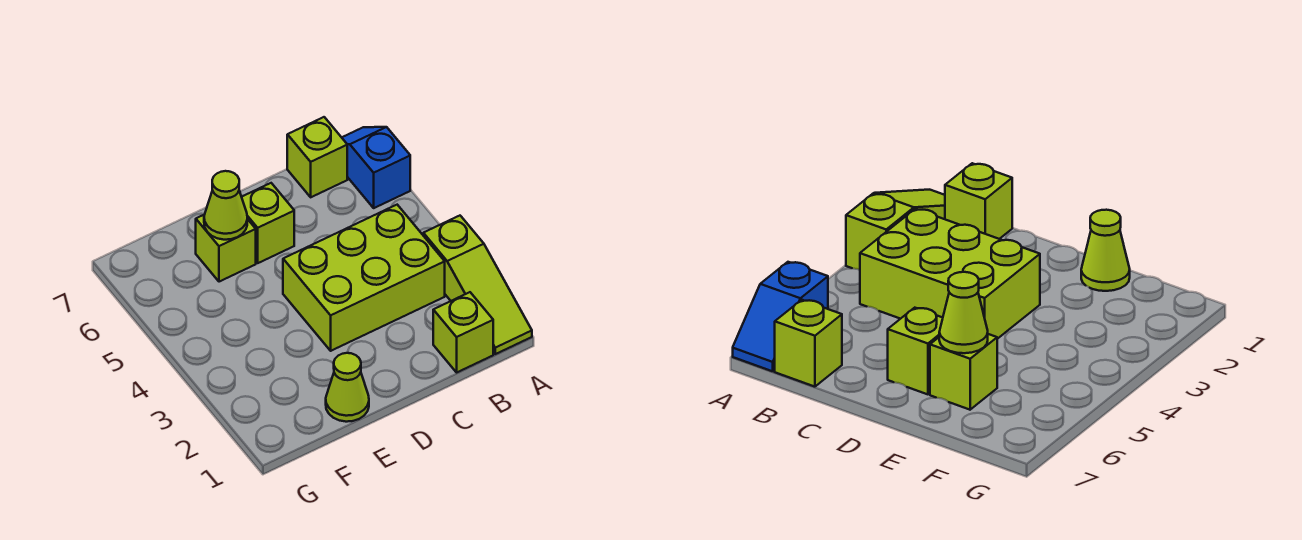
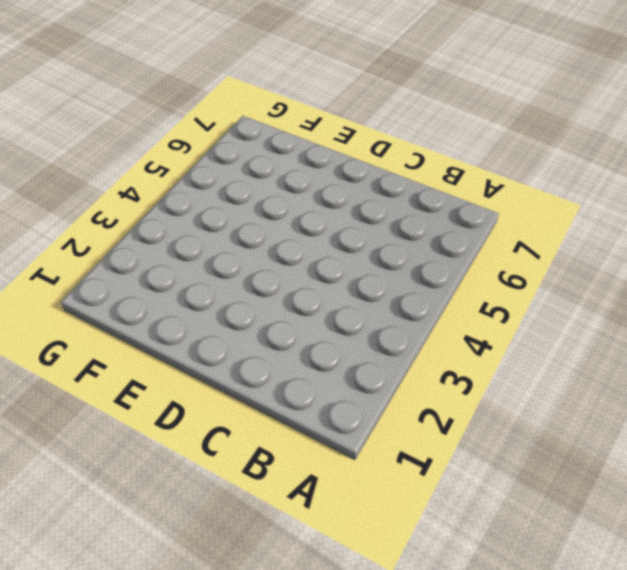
none -> lime 1x3 slope [423,216,532,354]
none -> blue 1x2 slope [342,127,410,208]

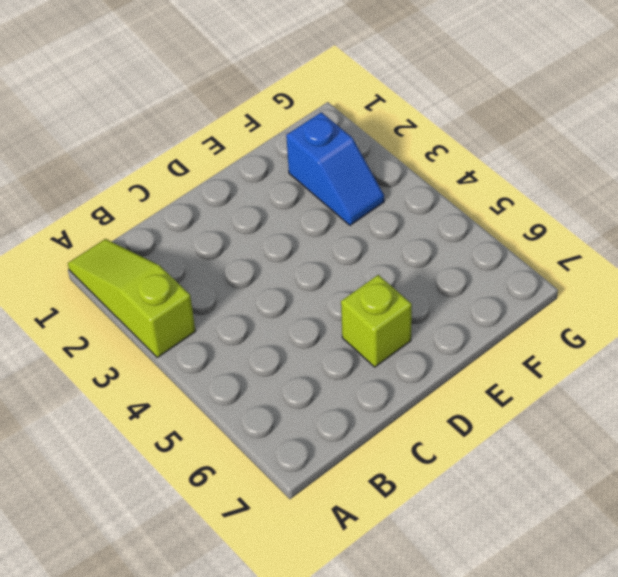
blue 1x2 slope [286,112,384,225] -> blue 1x2 slope moved to [342,127,410,208]
none -> lime 1x1 brick [433,292,493,372]
none -> lime 2x3 brick [283,205,445,351]

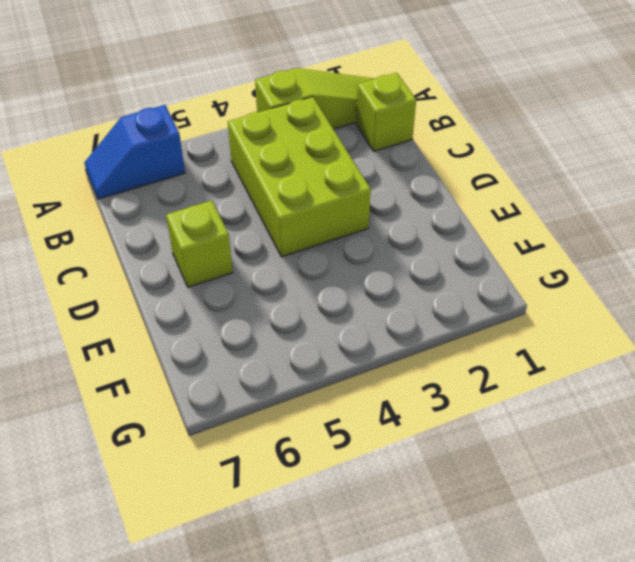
none -> lime 1x1 brick [287,117,347,197]
none -> lime 1x1 cone [326,353,369,422]

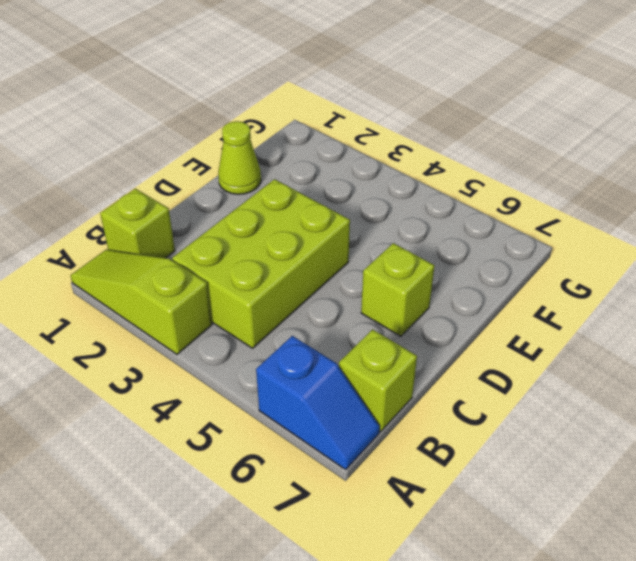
none -> lime 1x1 brick [196,214,256,282]
none -> lime 1x1 cone [204,171,247,240]

